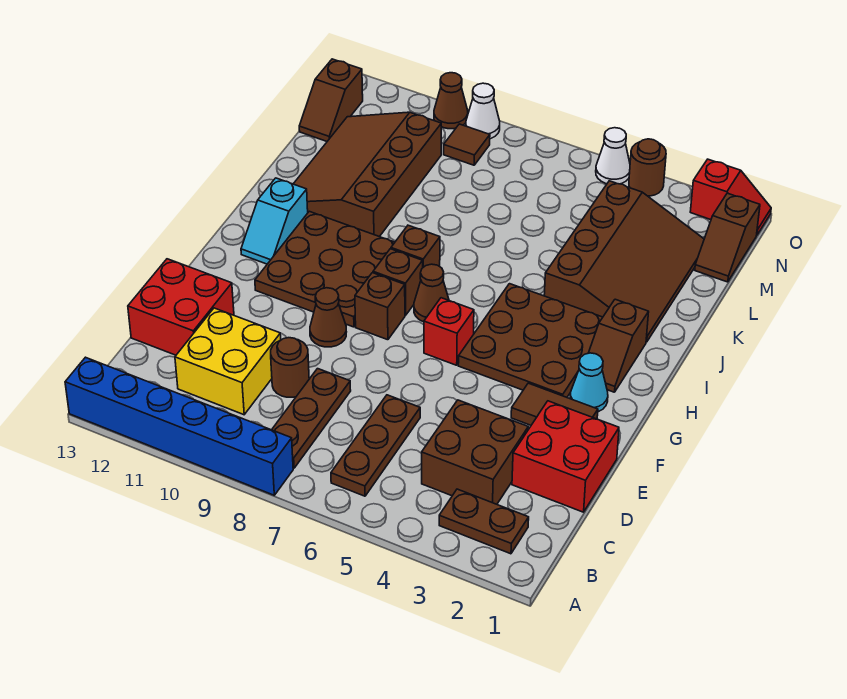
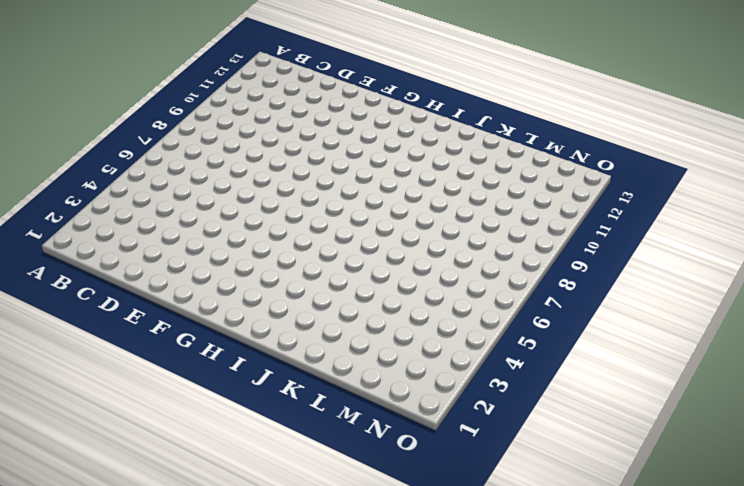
none -> blue 1x6 brick [65,357,293,495]
none -> brown 1x2 plate [439,489,529,554]
none -> brown 1x3 plate [331,395,420,496]
none -> brown 1x3 plate [272,369,351,468]

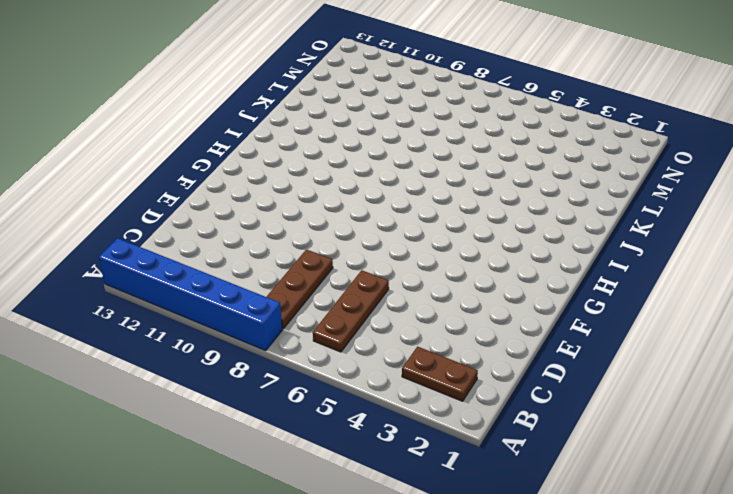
none -> brown 2x2 brick [422,400,528,504]
none -> yellow 2x2 brick [175,308,281,415]
none -> red 2x2 brick [512,401,619,512]
none -> brown 1x1 round brick [271,338,309,397]

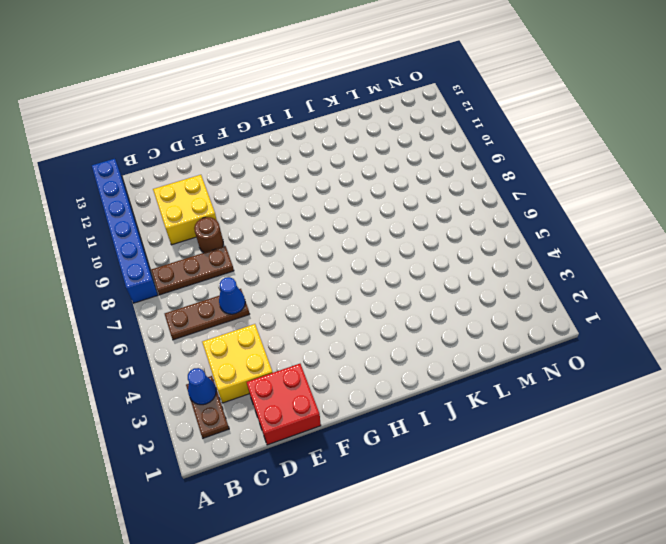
blue 1x1 cone [188,368,216,405] -> none
yellow 2x2 brick [202,324,273,403] -> brown 2x2 brick [422,400,528,504]
blue 1x1 cone [219,277,245,314] -> none
none -> red 2x2 brick [128,259,234,355]
none -> brown 1x2 tile [511,383,598,425]
none -> brown 1x1 cone [310,288,346,347]
none -> cyan 1x1 cone [570,353,608,412]

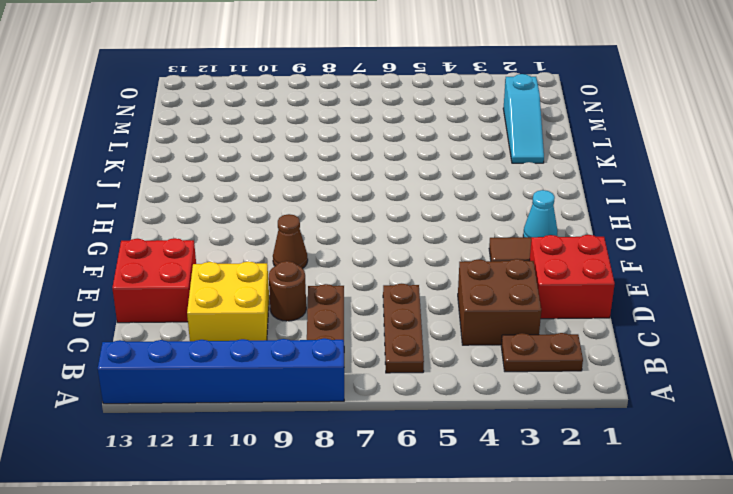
cyan 1x3 slope [503,74,544,163] -> brown 3x4 slope [544,181,704,342]
none -> brown 3x3 plate [458,284,603,397]
none -> red 1x1 brick [424,298,474,365]
none -> brown 1x1 brick [355,273,405,340]
none -> brown 3x3 plate [255,211,395,327]

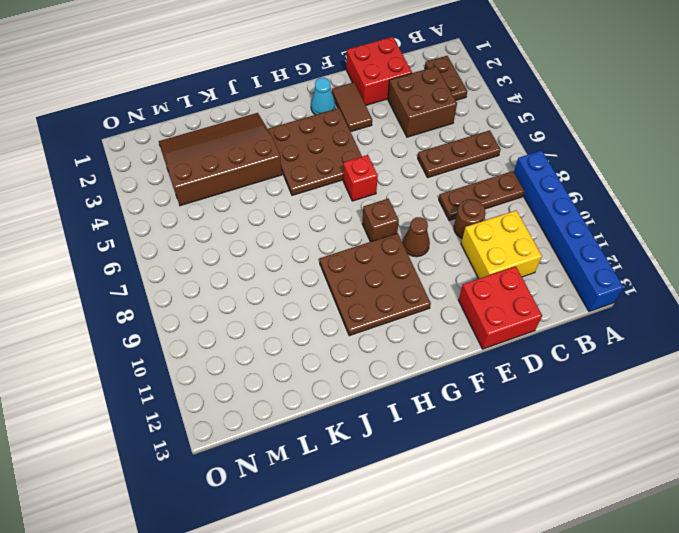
none -> brown 1x2 slope [589,299,649,392]
none -> brown 1x1 cone [414,264,449,322]
none -> brown 1x1 brick [373,249,423,315]
none -> cyan 1x2 slope [241,178,308,264]

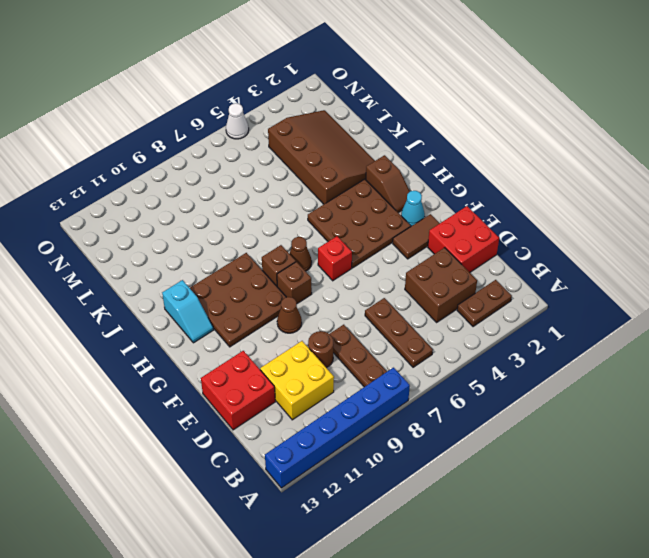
none -> brown 1x1 brick [391,225,440,267]
none -> brown 3x4 slope [294,112,441,237]
none -> brown 1x2 slope [695,193,760,282]
none -> brown 1x2 slope [299,59,363,141]

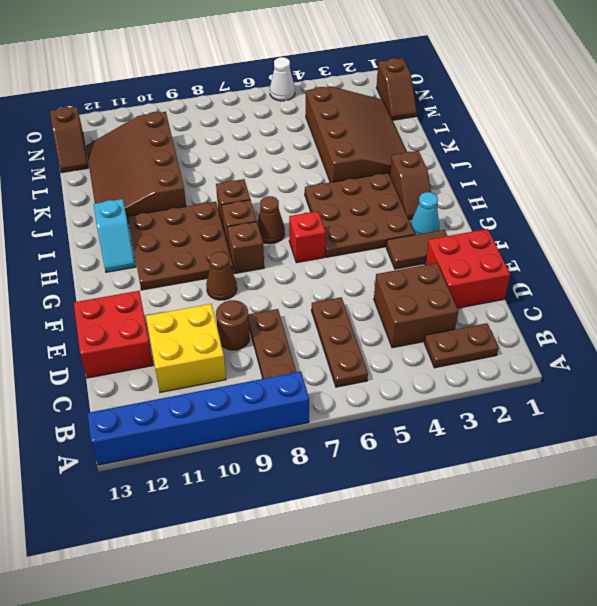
none -> brown 1x1 tile [444,124,490,165]
none -> red 1x2 slope [690,159,771,235]
none -> brown 1x1 round brick [629,139,666,196]
none -> white 1x1 cone [466,83,500,139]

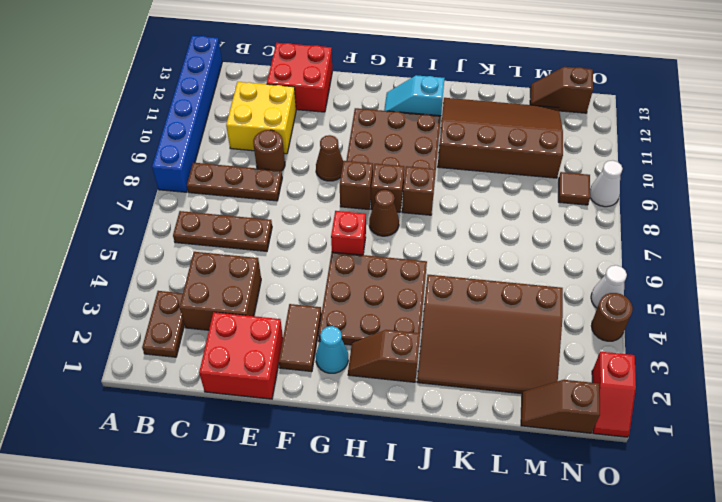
none -> brown 1x1 cone [434,73,468,129]

